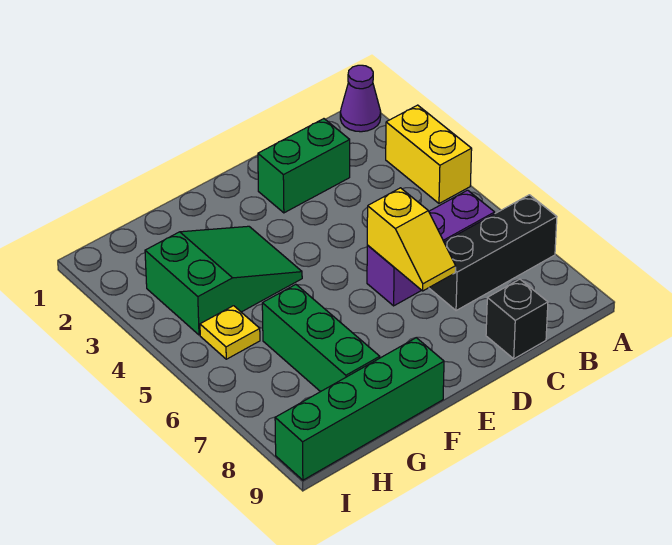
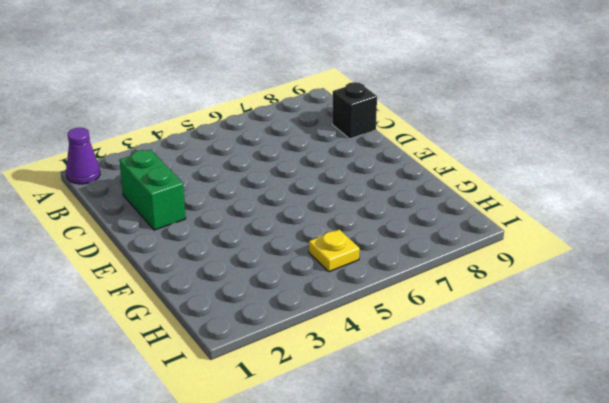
none -> yellow 1x2 brick [386,105,472,203]
none -> black 1x3 brick [429,195,557,311]

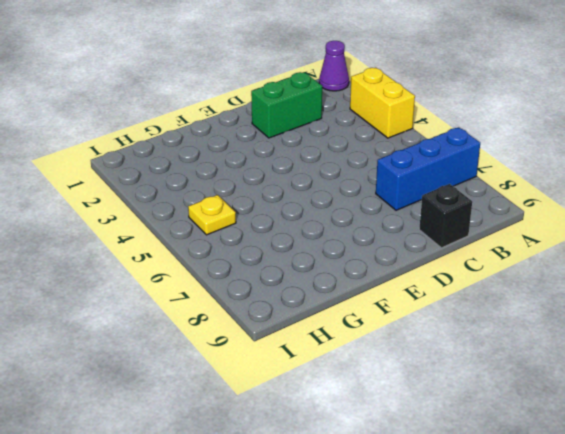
blue 1x3 brick [376,127,480,210] -> black 1x3 brick [429,195,557,311]
none -> purple 1x3 brick [367,190,495,306]
none -> green 2x3 slope [145,226,302,335]

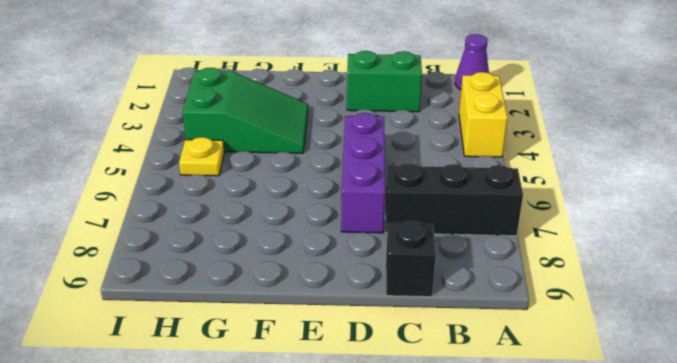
purple 1x3 brick [341,113,385,233] -> purple 1x3 brick turned to [367,190,495,306]
none -> green 1x4 brick [275,338,444,480]
none -> green 1x3 brick [262,284,380,392]

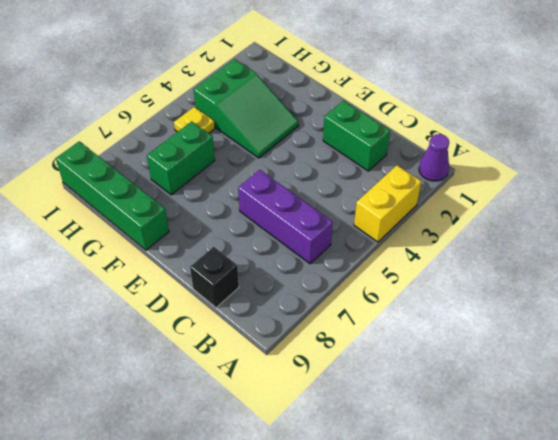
green 1x2 brick [147,121,215,195] -> green 1x3 brick [262,284,380,392]
none -> black 1x3 brick [429,195,557,311]
none -> yellow 1x2 slope [367,188,456,291]

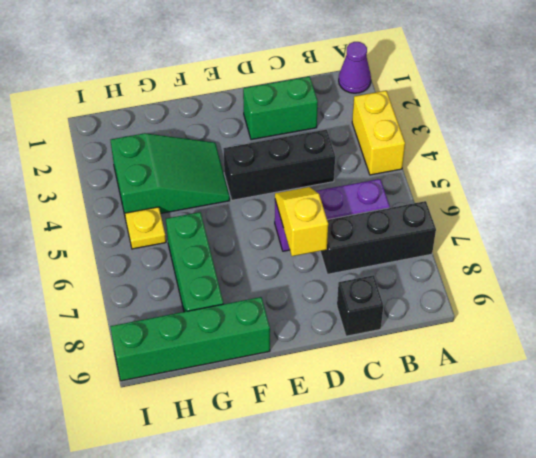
black 1x3 brick [223,130,335,200] -> none
yellow 1x2 slope [275,187,328,256] -> yellow 1x2 slope turned to [367,188,456,291]

